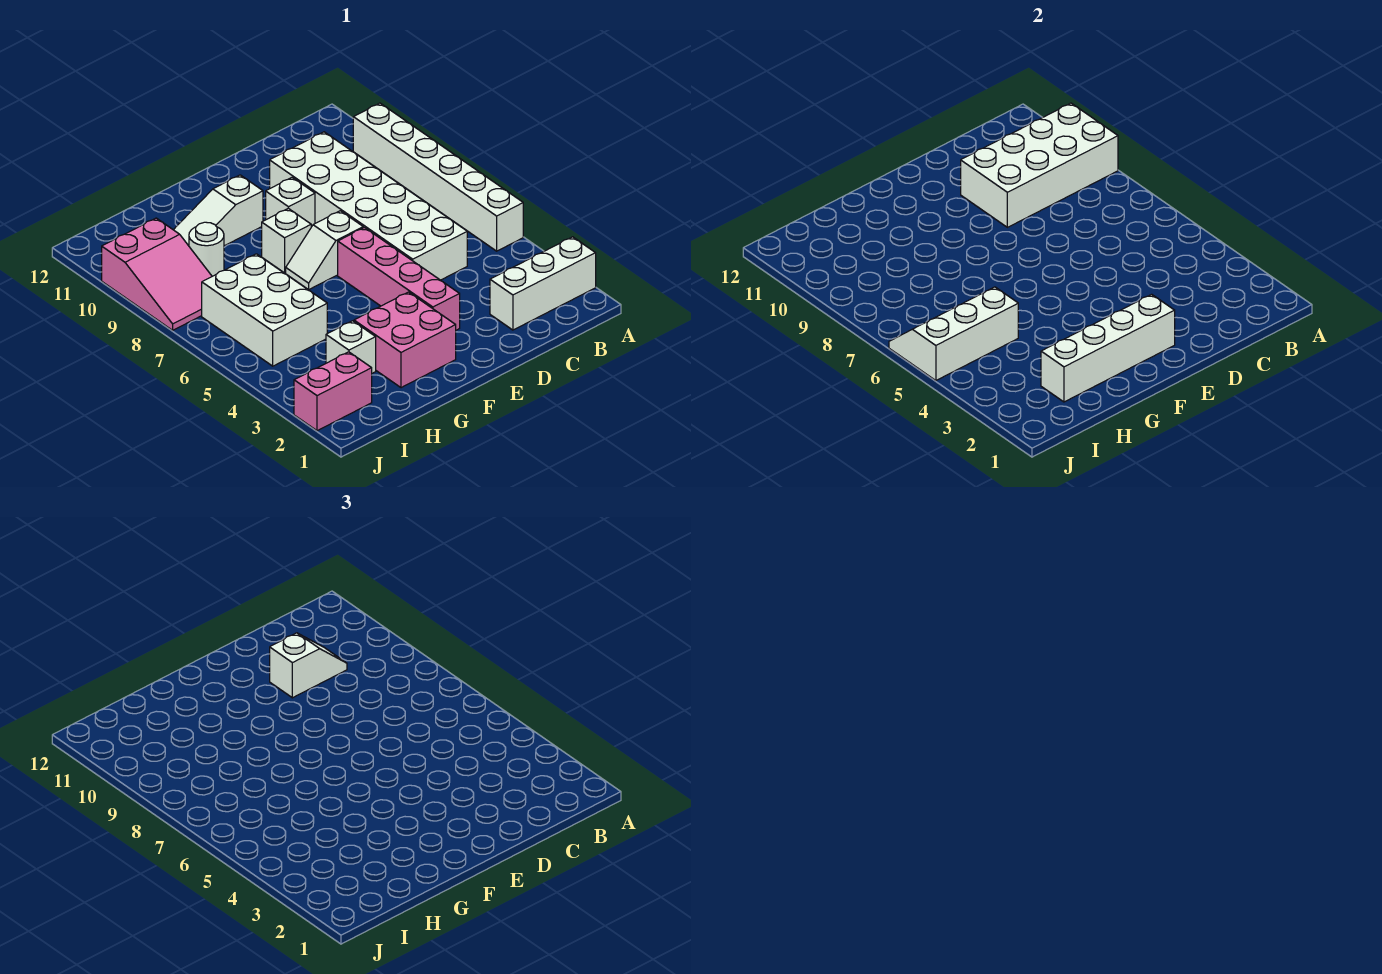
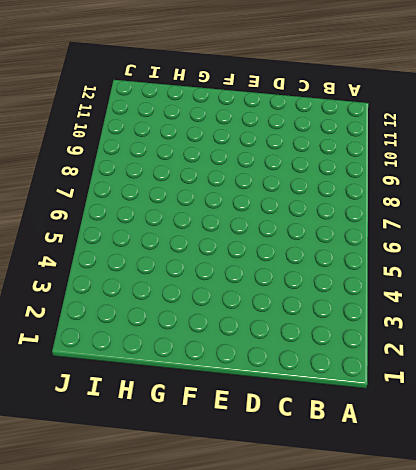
none -> white 1x3 brick [490,237,596,330]
none -> white 1x6 brick [353,103,523,251]
none -> white 2x6 brick [270,132,467,280]

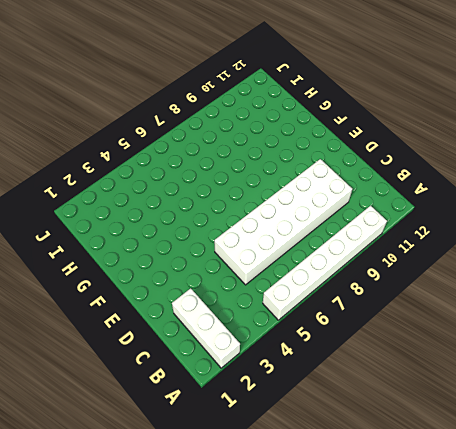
none -> pink 1x4 brick [338,228,460,330]
none -> white 1x2 slope [286,211,363,290]
none -> white 1x1 brick [266,177,315,227]

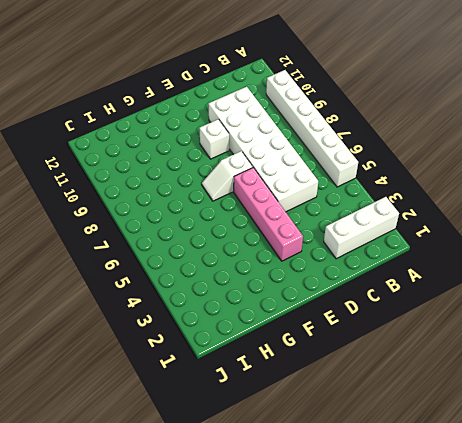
none -> pink 2x2 brick [354,292,456,388]
none -> white 1x1 brick [262,208,311,273]
none -> white 1x3 slope [174,175,263,246]

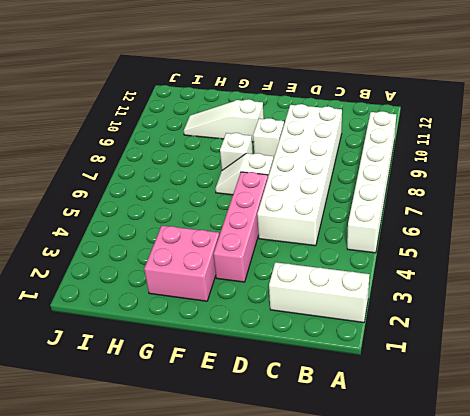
none -> white 1x1 brick [326,321,376,373]
none -> white 2x3 brick [202,254,327,366]
none -> white 1x1 round brick [189,222,224,276]

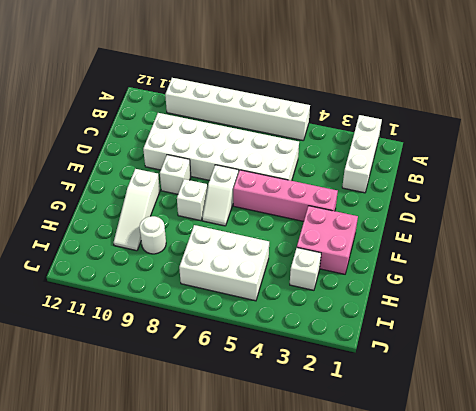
none -> pink 1x2 brick [294,352,372,431]
none -> pink 2x3 slope [102,218,212,330]
none -> white 2x4 brick [961,103,1118,227]

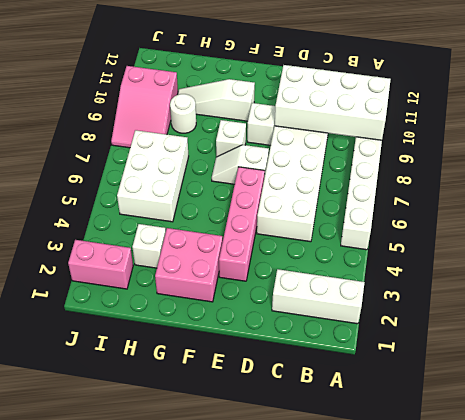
none -> white 1x4 brick [1041,294,1175,402]
none -> white 2x3 slope [889,287,1018,381]
none -> white 1x2 slope [270,633,347,698]

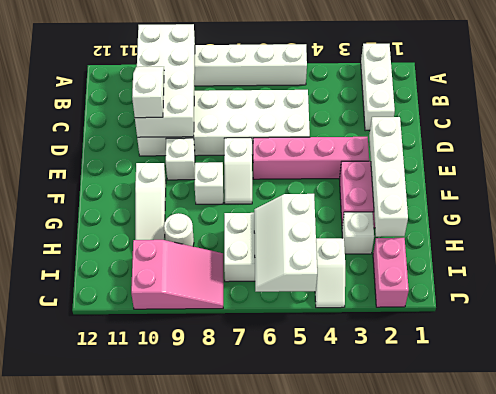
white 1x2 slope [315,238,345,308] -> none

